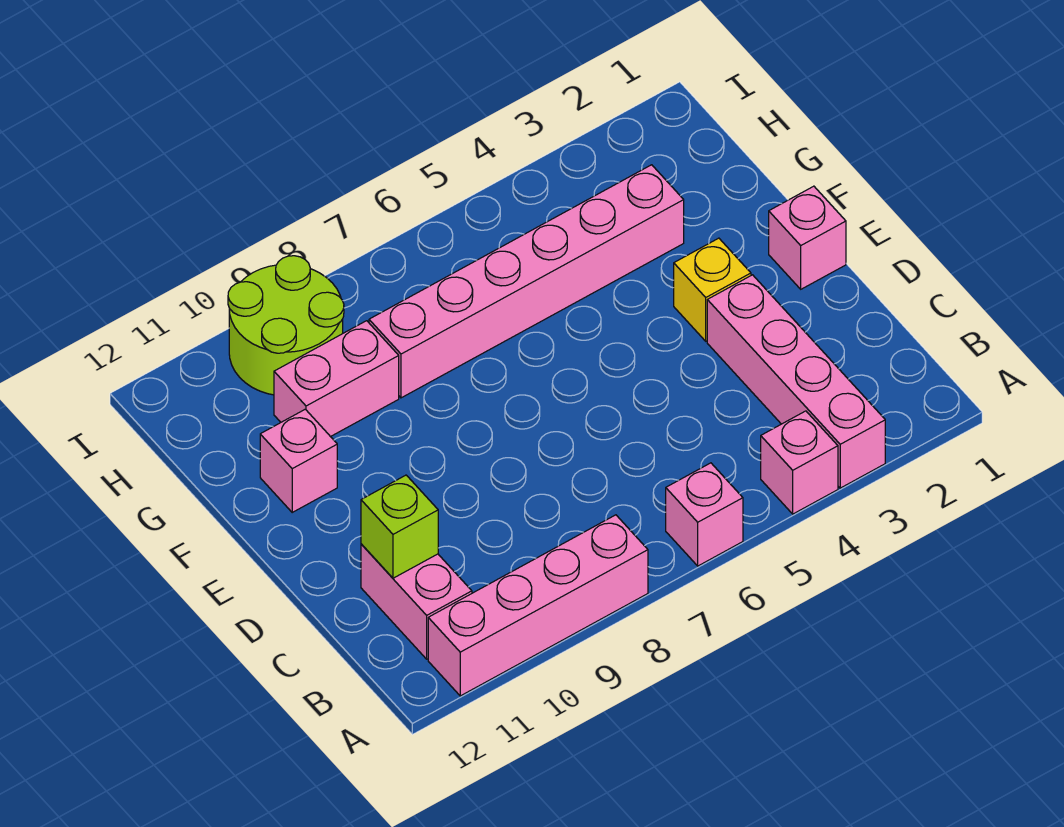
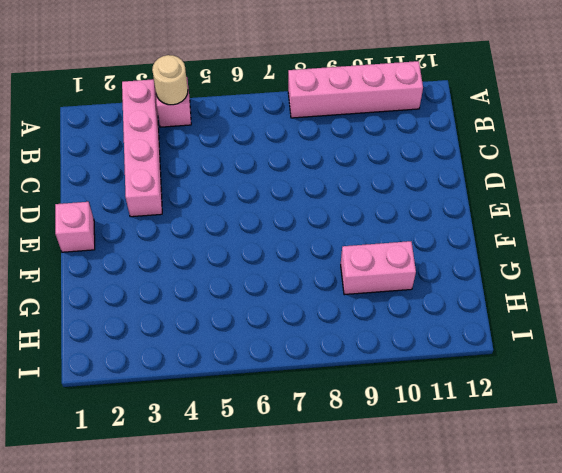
tan 1x1 round brick [152,55,188,105] -> none
none -> pink 1x1 brick [666,463,743,566]
none -> pink 1x2 brick [361,544,472,659]
none -> yellow 1x1 brick [674,238,751,341]

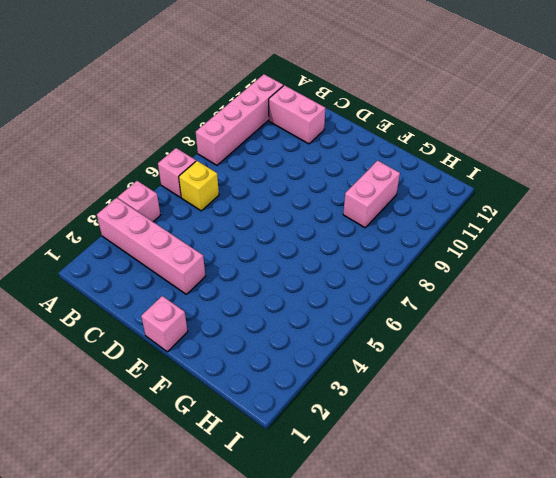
yellow 1x1 brick [179,161,219,211] -> yellow 1x1 brick moved to [674,238,751,341]
none -> pink 1x1 brick [260,409,337,512]
none -> pink 1x6 brick [369,165,684,398]
none -> lime 2x2 round brick [228,256,344,395]

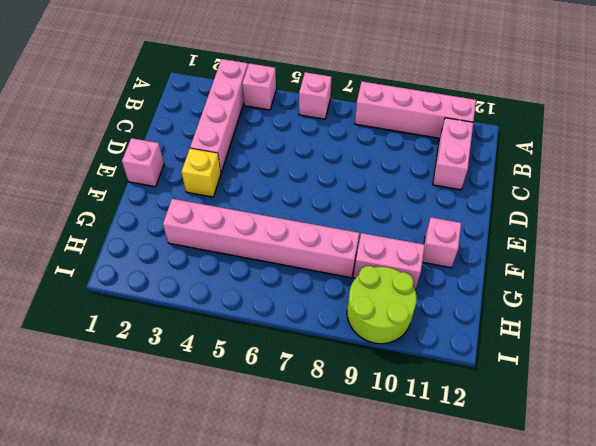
none -> lime 1x1 brick [361,475,438,578]

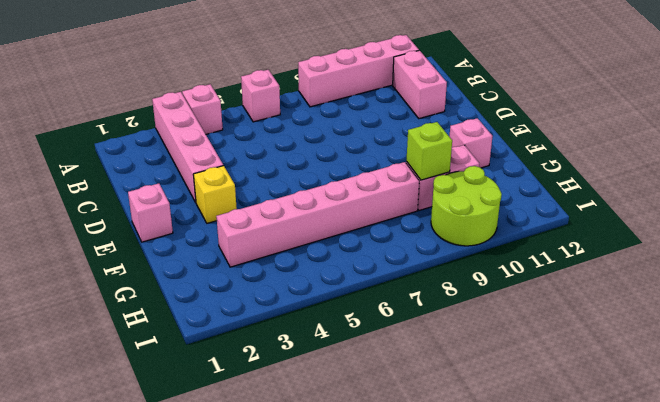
lime 1x1 brick [406,122,452,180] -> lime 1x1 brick moved to [361,475,438,578]

